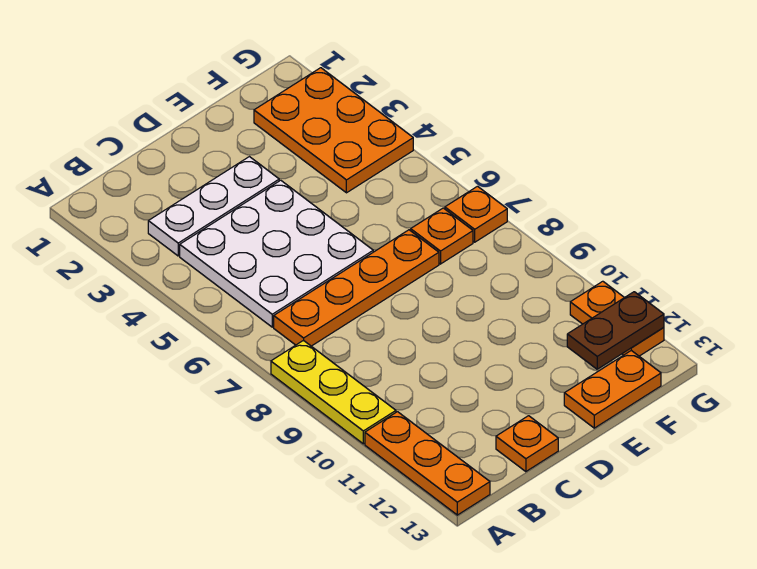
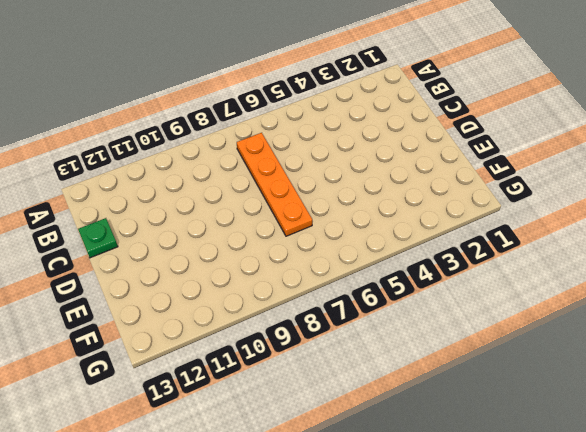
green 1x1 plate [78,218,118,258] -> orange 1x1 plate [496,416,558,472]
none -> yellow 1x3 plate [271,340,396,444]
none -> orange 1x3 plate [365,412,490,515]
none -> white 1x3 plate [148,157,279,256]

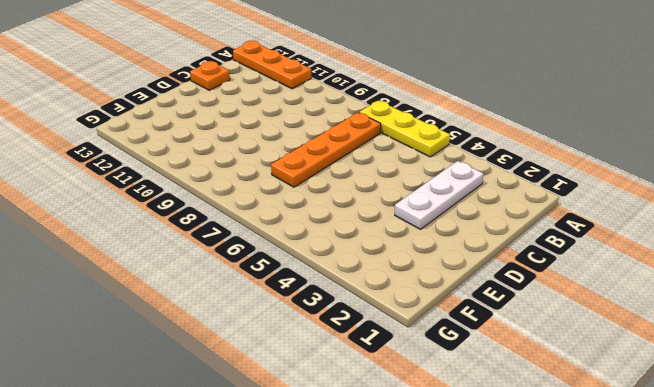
yellow 1x3 plate [359,100,450,157] -> yellow 1x3 plate moved to [271,340,396,444]
none -> white 3x3 plate [180,180,373,327]
none -> orange 1x2 plate [564,350,661,428]
none -> orange 2x3 plate [254,68,413,193]

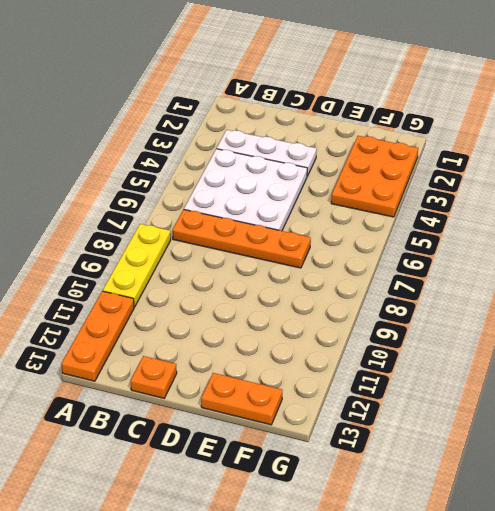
none -> orange 1x1 plate [411,208,473,264]
none -> orange 1x1 plate [445,186,507,242]
none -> orange 1x2 plate [570,281,664,356]

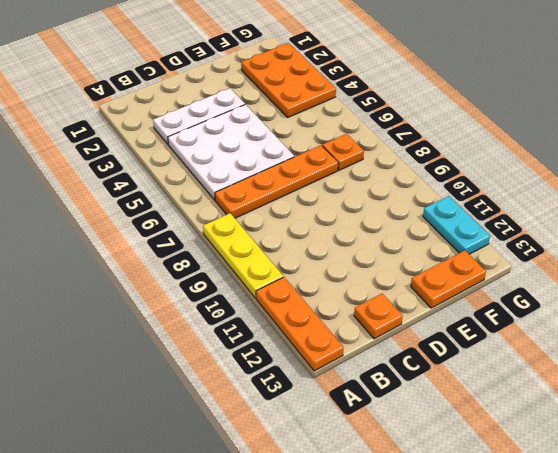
cyan 1x2 plate [423,196,490,254] -> orange 1x2 plate [570,281,664,356]
none -> orange 1x1 plate [445,186,507,242]
none -> brown 1x2 plate [567,292,664,369]

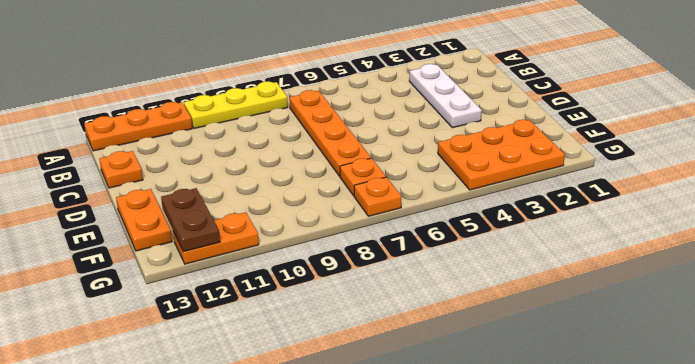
none -> white 3x3 plate [180,180,373,327]

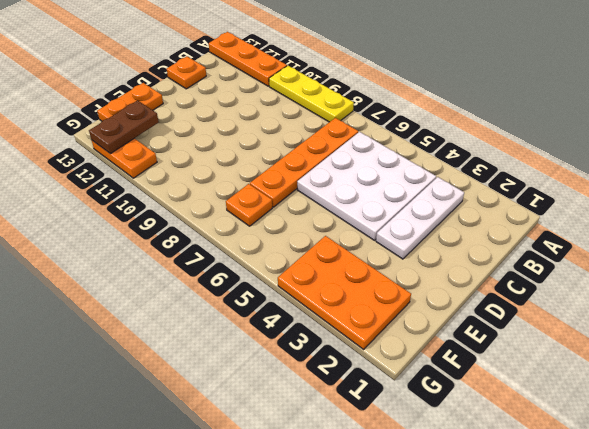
none -> orange 1x1 plate [445,186,507,242]

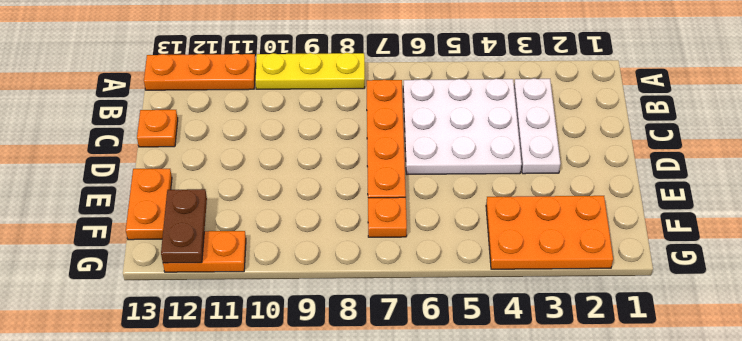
none -> orange 1x1 plate [445,186,507,242]

